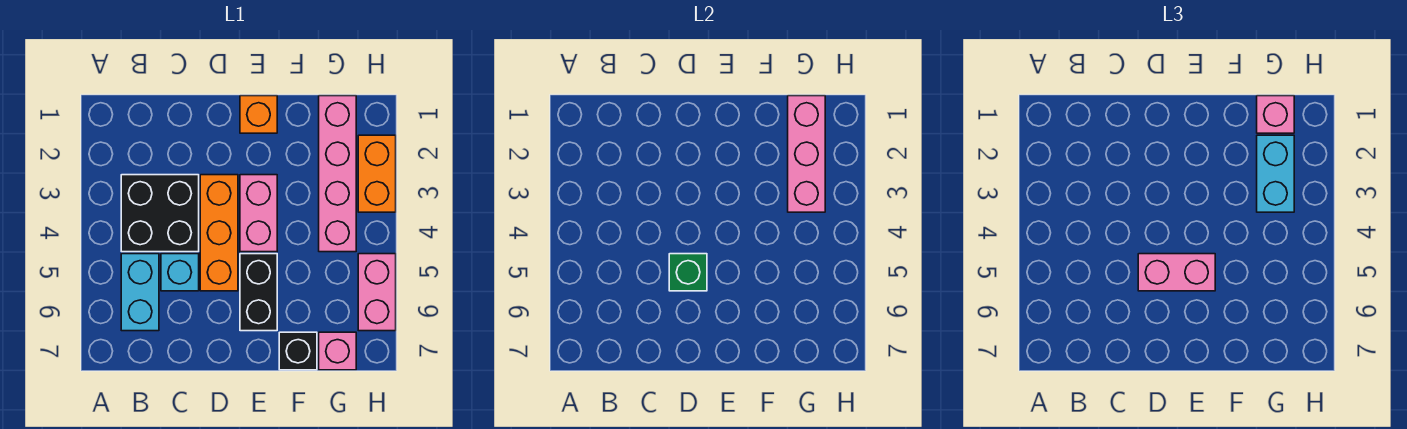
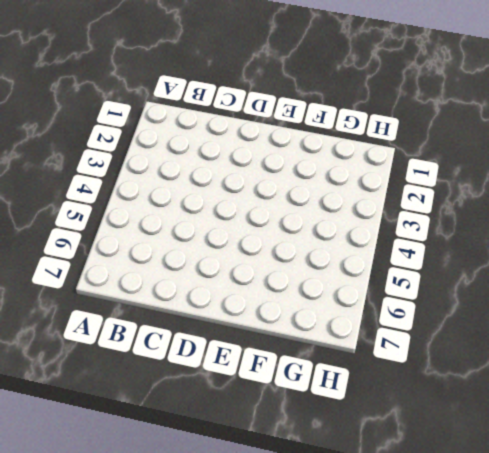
none -> black 2x2 brick [121,175,199,252]
none -> cyan 1x2 brick [121,254,159,331]
none -> cyan 1x1 brick [161,254,199,291]

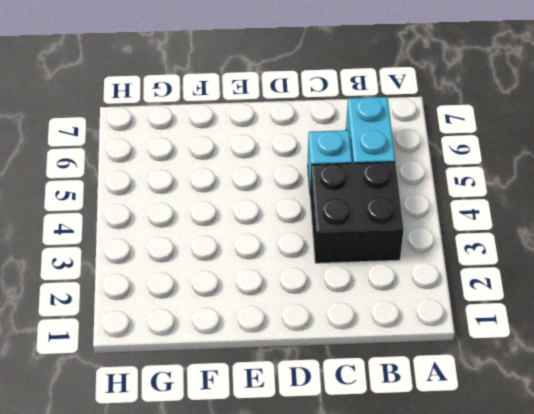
none -> orange 1x3 brick [200,175,238,291]
none -> orange 1x1 brick [240,96,277,133]
none -> pink 1x2 brick [240,175,277,252]

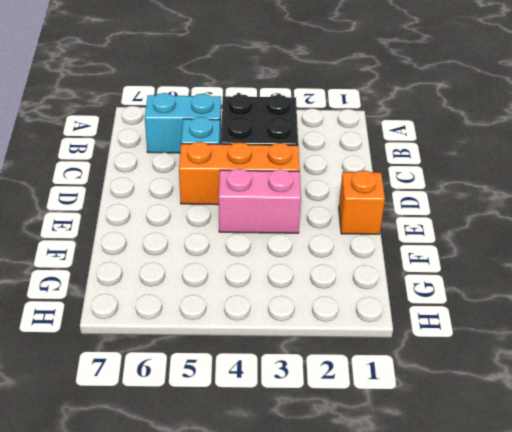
none -> black 1x2 brick [240,254,277,331]
none -> black 1x1 brick [279,332,317,370]
none -> pink 1x4 brick [319,96,356,252]

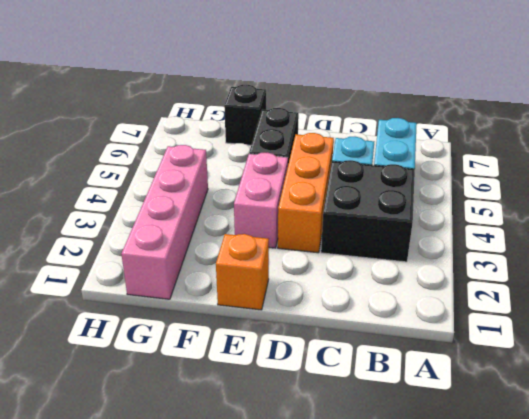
none -> pink 1x1 brick [319,332,356,370]
none -> orange 1x2 brick [358,135,396,212]
none -> pink 1x2 brick [358,254,396,331]

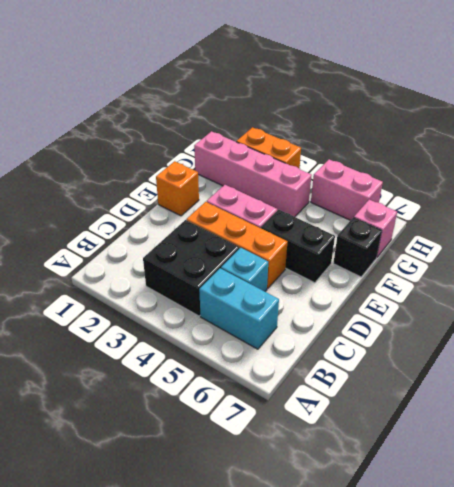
none -> green 1x1 brick [669,254,707,291]
none -> pink 1x3 brick [788,96,825,212]
none -> pink 1x2 brick [1138,254,1215,291]

